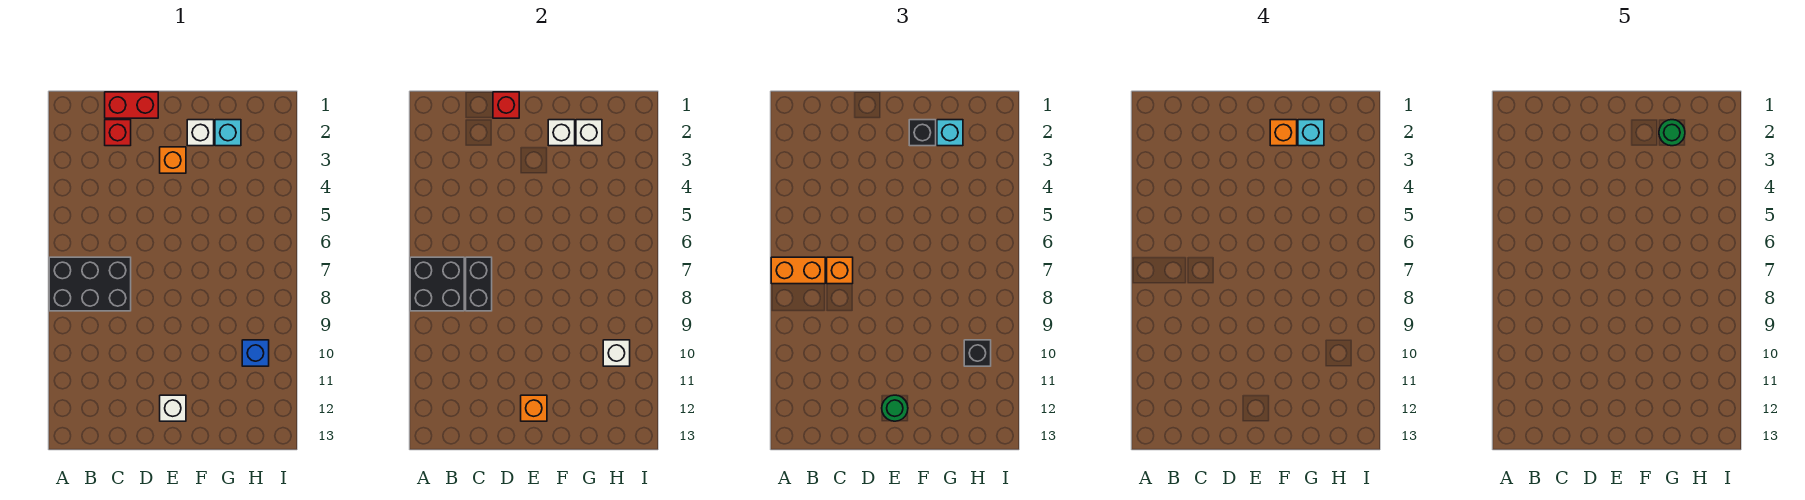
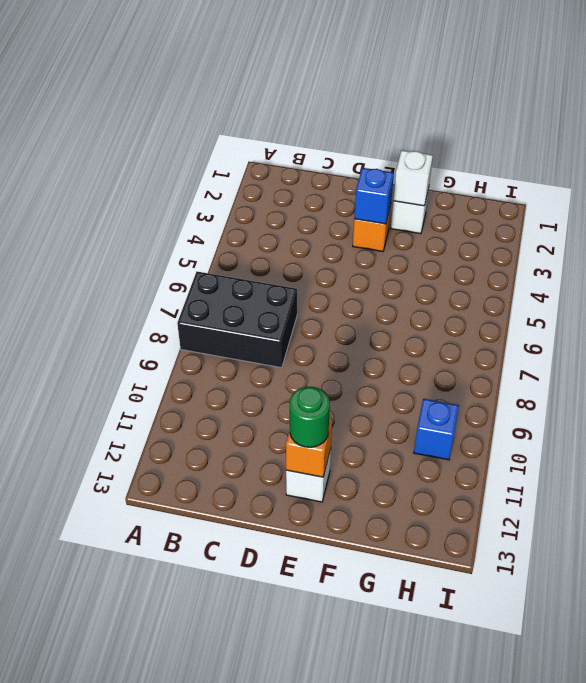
blue 1x1 brick [354,168,394,224] -> none
none -> red 1x2 brick [105,92,158,118]
none -> red 1x1 brick [105,120,131,146]
none -> cyan 1x1 brick [215,120,241,146]

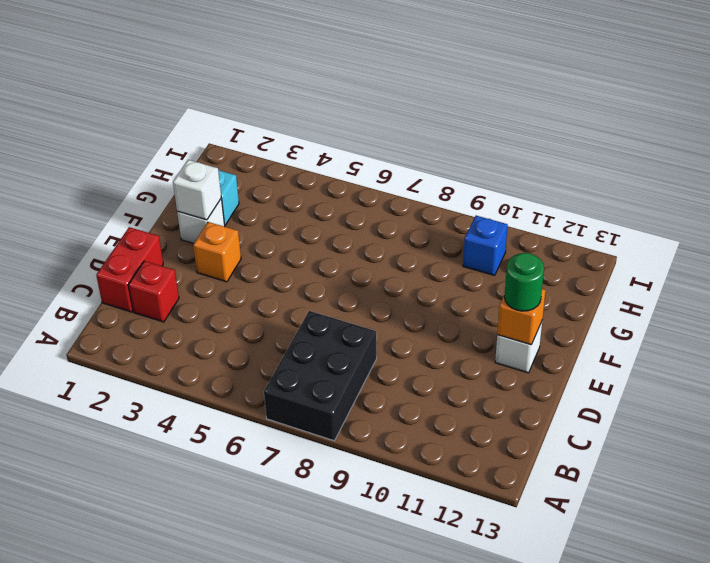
none -> black 2x2 brick [410,257,464,311]
none -> black 1x2 brick [466,257,492,311]
none -> red 1x1 brick [493,92,519,118]

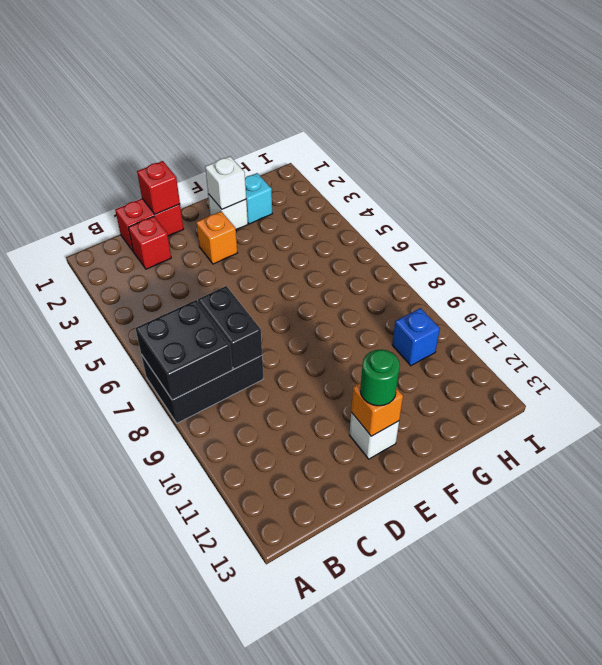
none -> white 1x1 brick [576,120,602,146]
none -> white 1x1 brick [603,340,630,366]
none -> orange 1x2 brick [771,257,825,284]

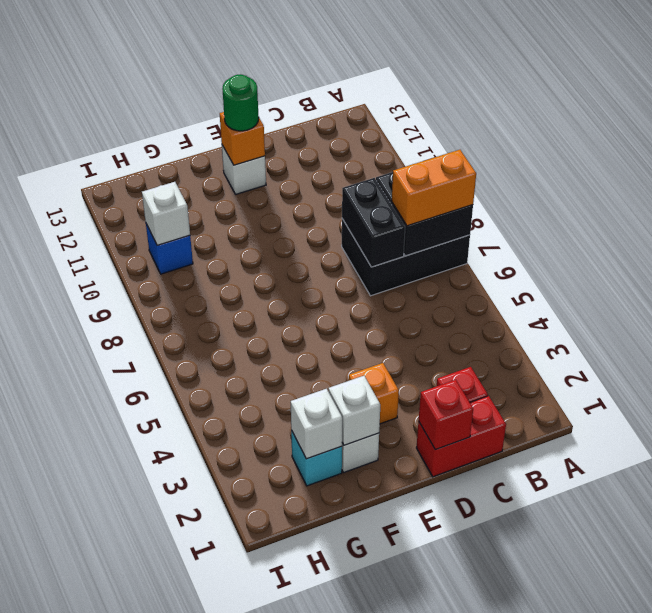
none -> orange 1x1 brick [827,257,853,284]
none -> black 1x1 brick [909,120,936,146]
none -> cyan 1x1 brick [937,120,963,146]

